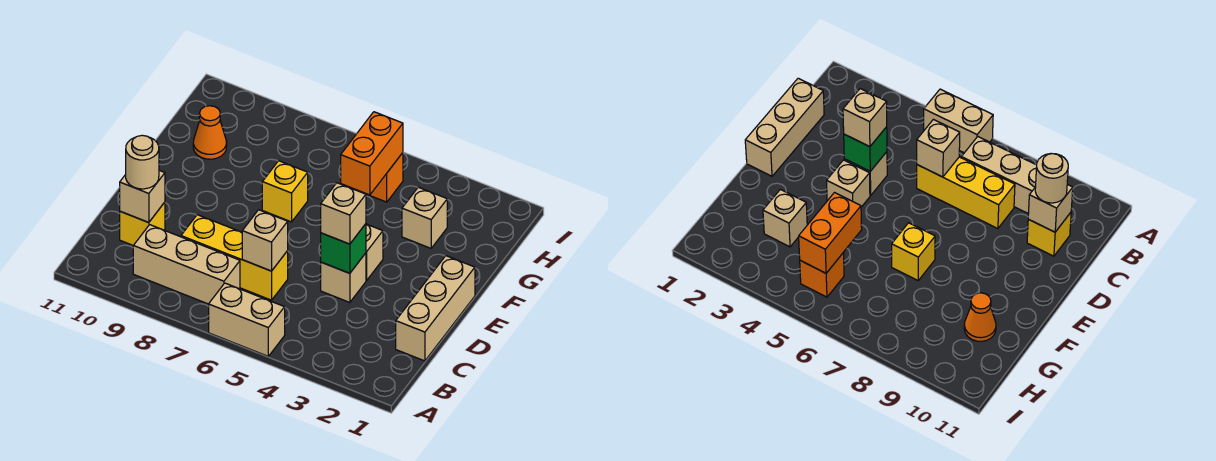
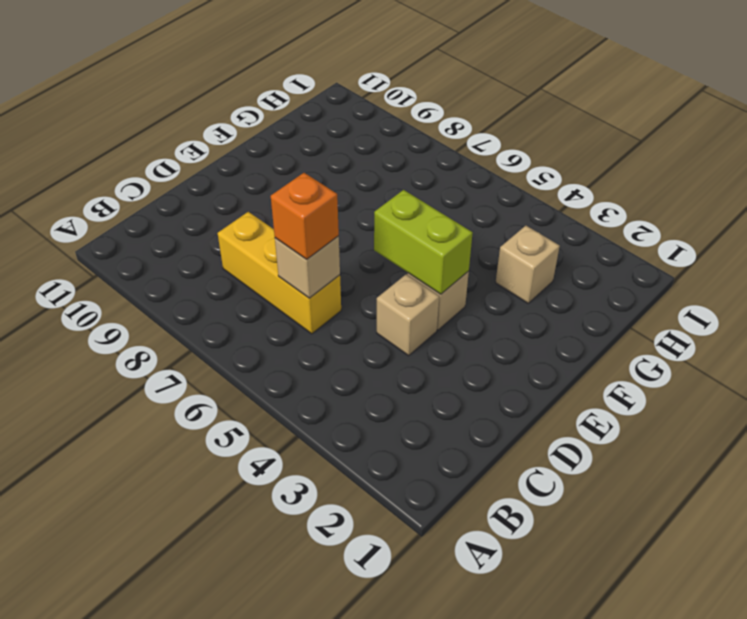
orange 1x1 brick [271,173,339,259] -> orange 1x1 brick moved to [359,153,403,202]
lime 1x2 brick [374,190,473,294] -> none
none -> tan 1x2 brick [209,283,285,356]
none -> tan 1x3 brick [133,225,240,304]
none -> tan 1x3 brick [396,256,475,361]

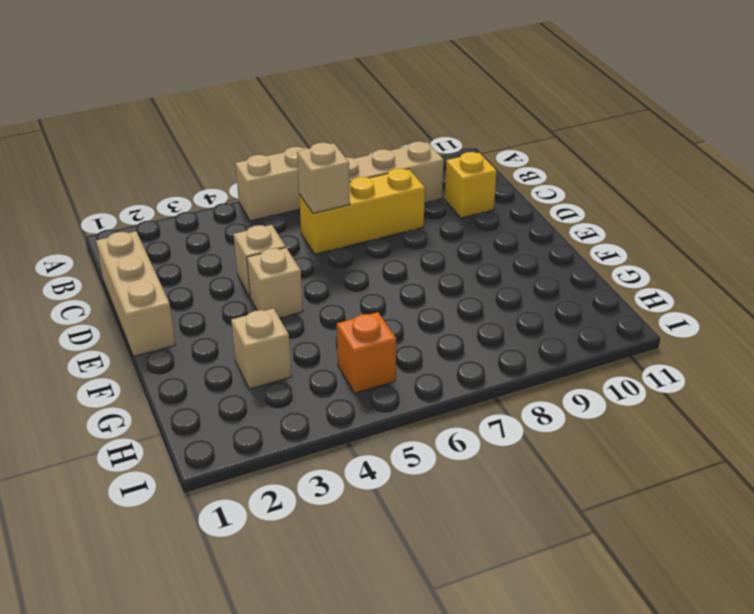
none -> yellow 1x1 brick [262,161,308,222]
none -> orange 1x1 cone [193,106,227,159]
none -> tan 1x1 brick [120,170,165,223]

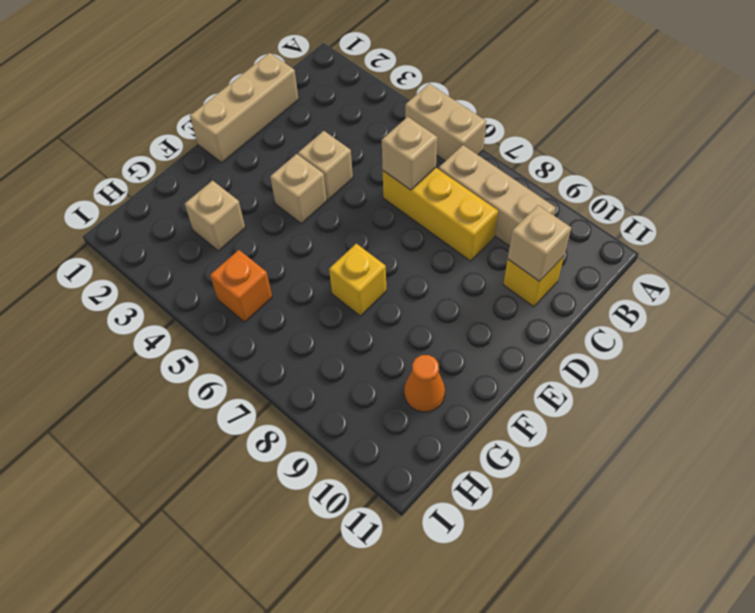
none -> green 1x1 brick [321,224,366,273]
none -> orange 1x2 brick [341,112,403,195]
none -> tan 1x1 round brick [126,135,159,189]

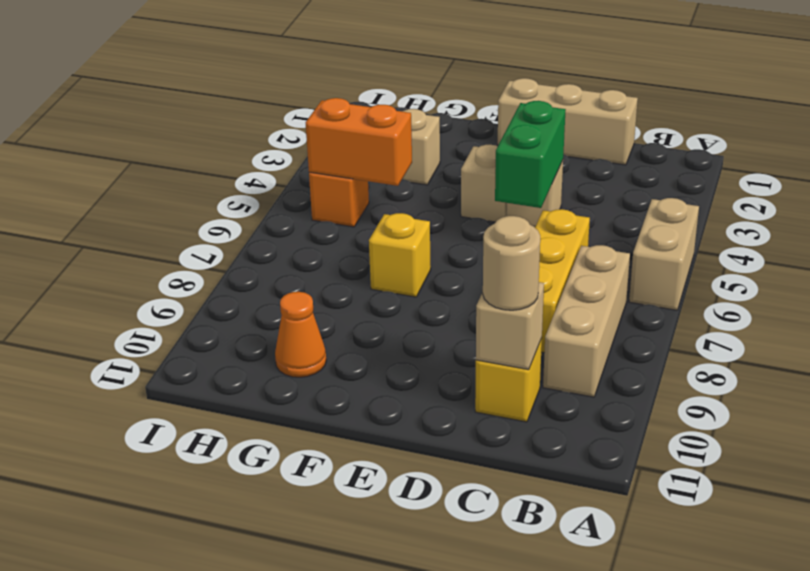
green 1x2 brick [495,101,566,208] -> green 1x1 brick [321,224,366,273]
none -> tan 1x1 brick [242,210,288,271]
none -> tan 1x1 brick [321,183,366,244]

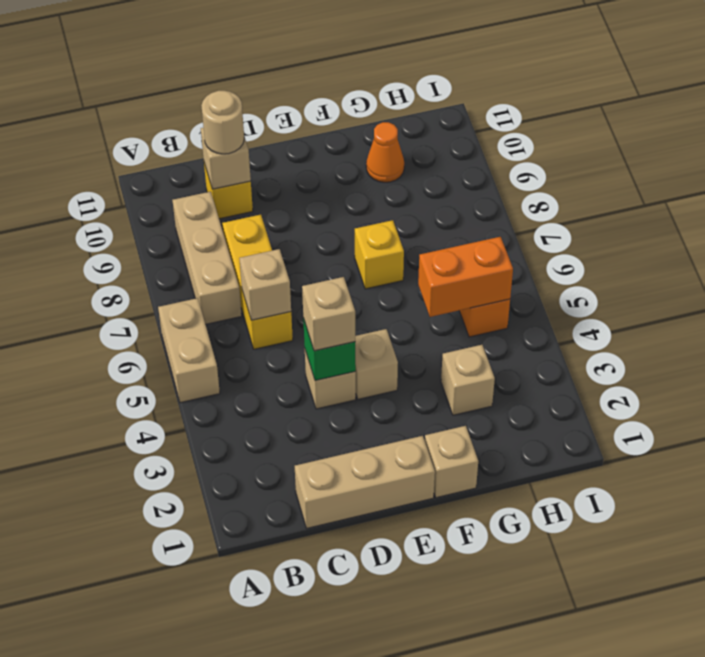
tan 1x1 brick [425,426,478,498] -> none

